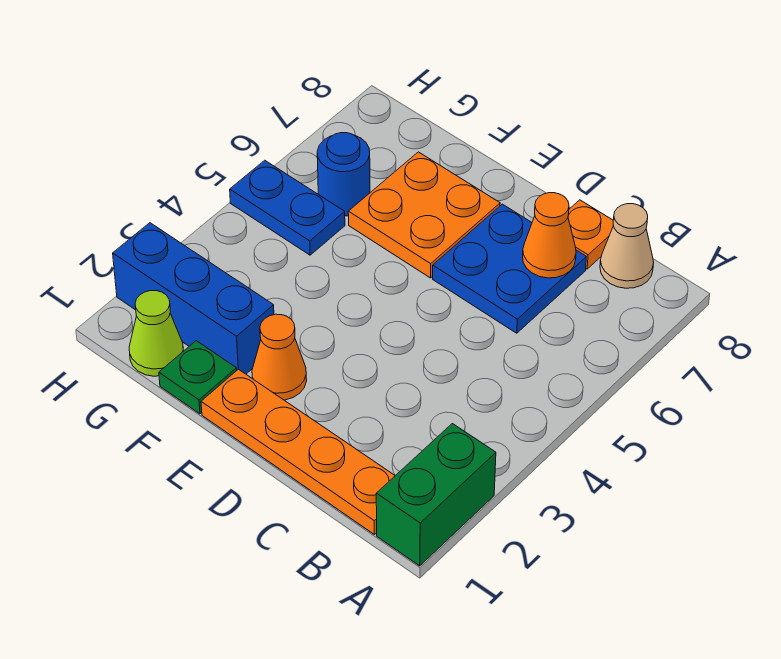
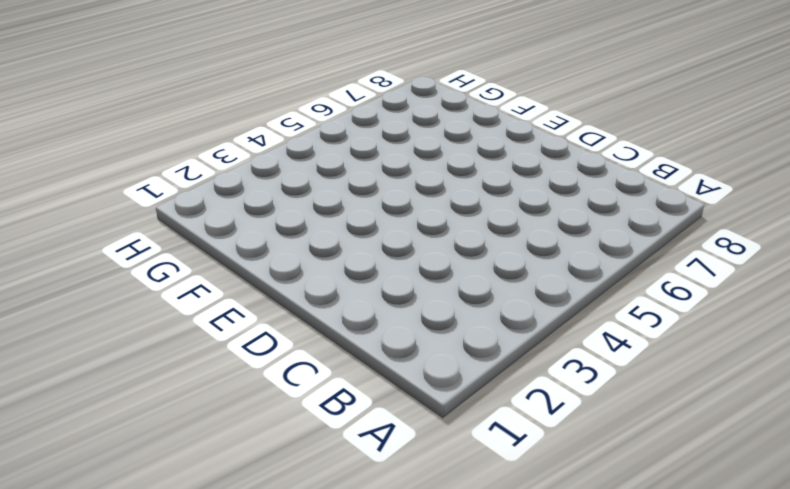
none -> green 1x2 brick [376,424,496,566]
none -> orange 1x4 plate [201,369,395,534]
none -> tan 1x1 cone [600,204,654,288]

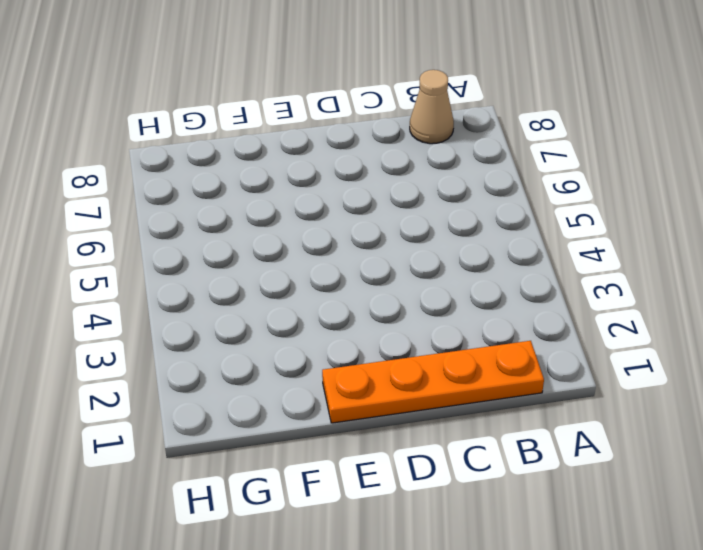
none -> green 1x2 brick [376,424,496,566]
none -> blue 2x2 plate [433,204,586,333]
none -> orange 1x1 plate [568,200,613,269]

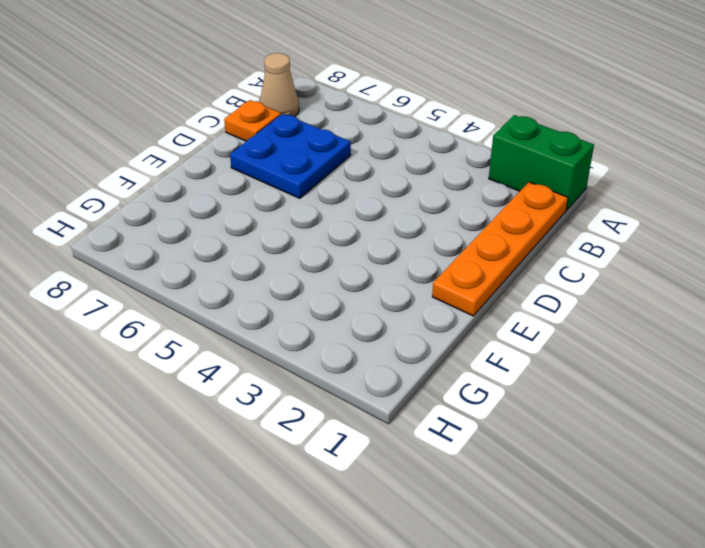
none -> orange 1x1 cone [252,314,307,400]
none -> orange 2x2 plate [348,152,500,278]
none -> green 1x1 plate [159,341,236,414]

